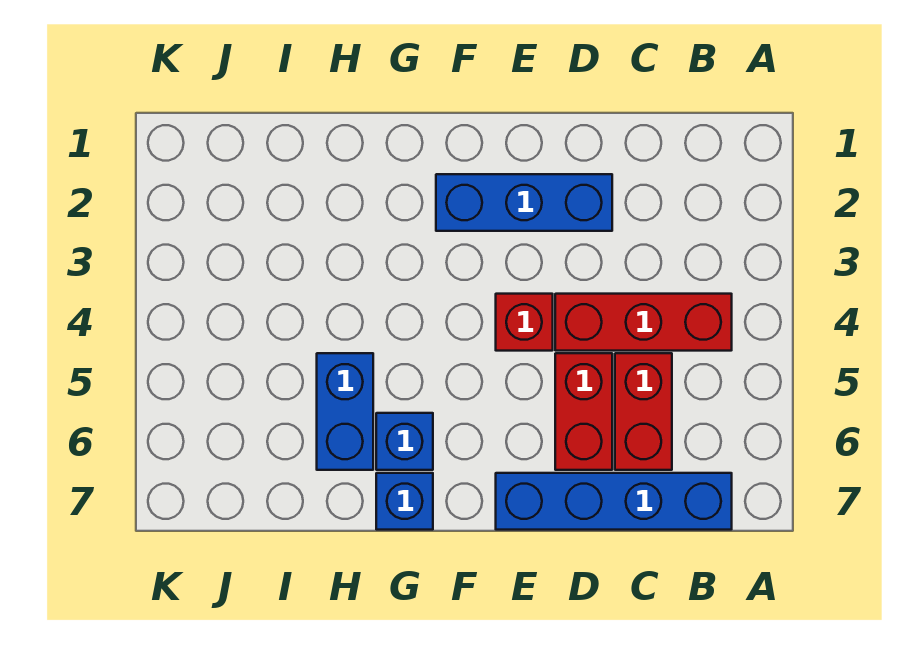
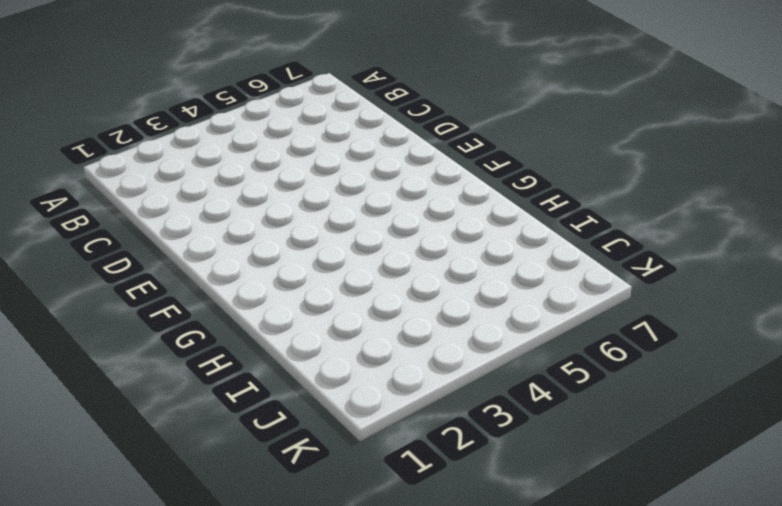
none -> red 1x3 brick [555,294,732,351]
none -> blue 1x4 brick [496,473,732,530]

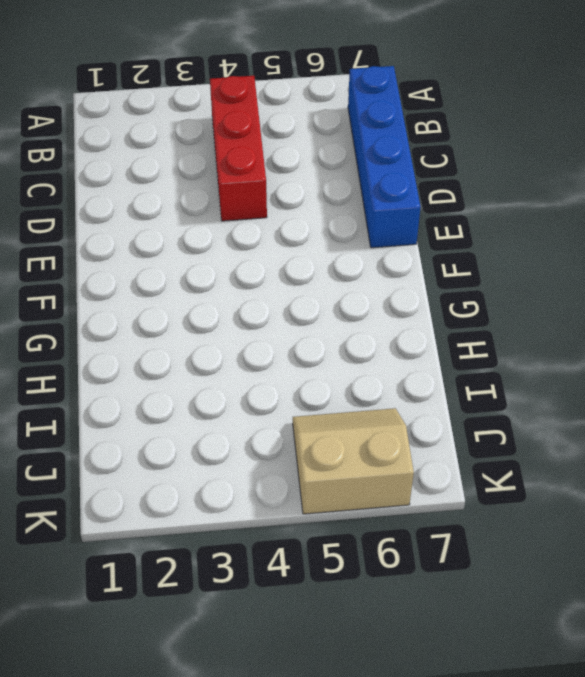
tan 2x2 slope [293,408,414,514] -> none
none -> red 1x2 brick [615,353,672,470]
none -> blue 1x3 brick [436,174,612,231]

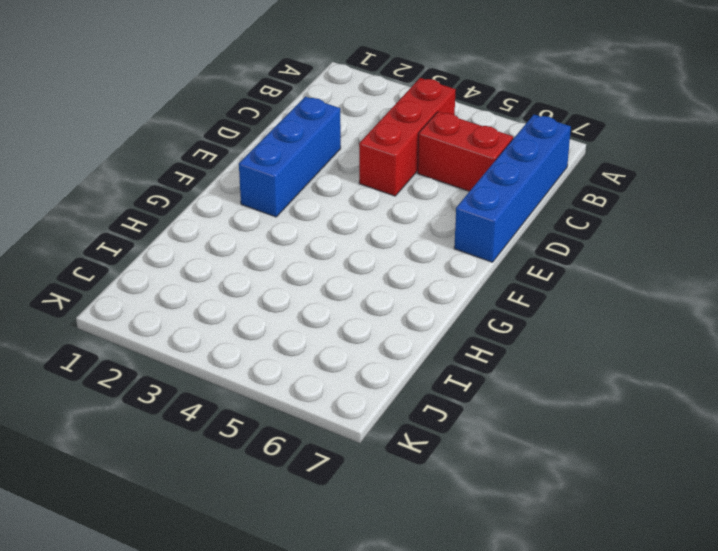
none -> red 1x2 brick [555,353,612,470]
none -> red 1x1 brick [496,294,553,351]

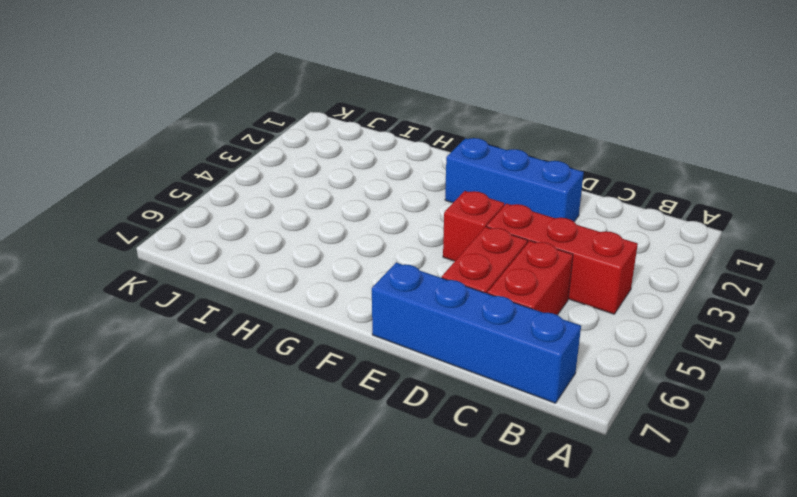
none -> blue 1x1 brick [376,413,433,470]
none -> blue 1x1 brick [376,473,433,530]

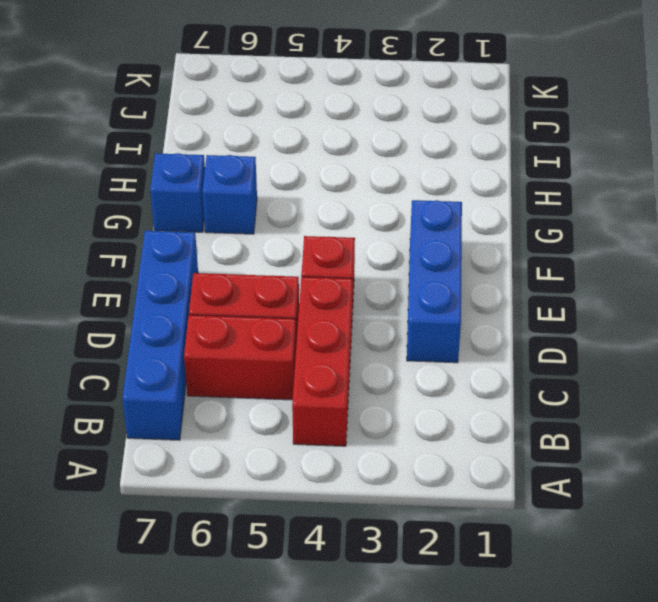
none -> blue 1x2 brick [317,353,373,470]

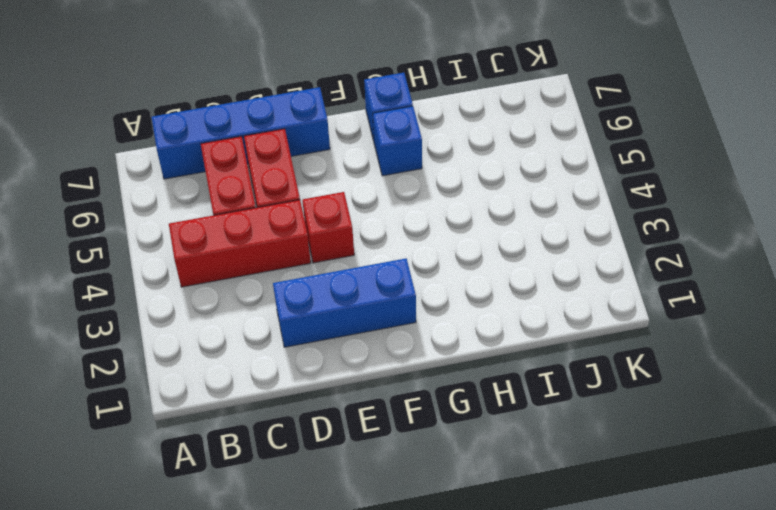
none -> blue 1x2 brick [317,353,373,470]

